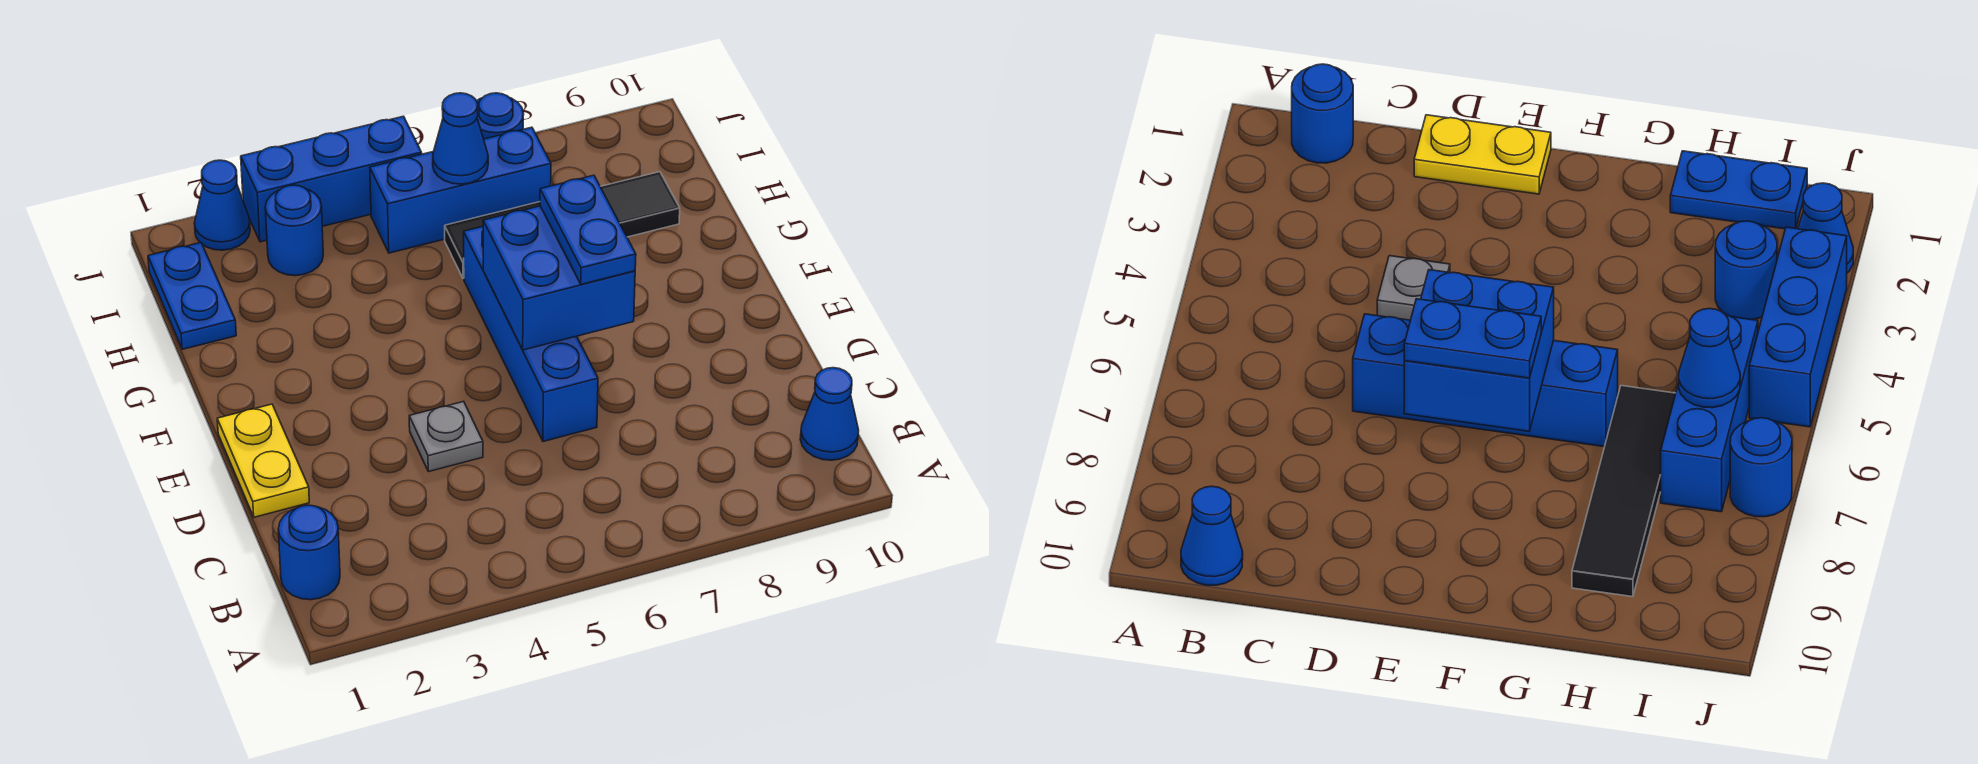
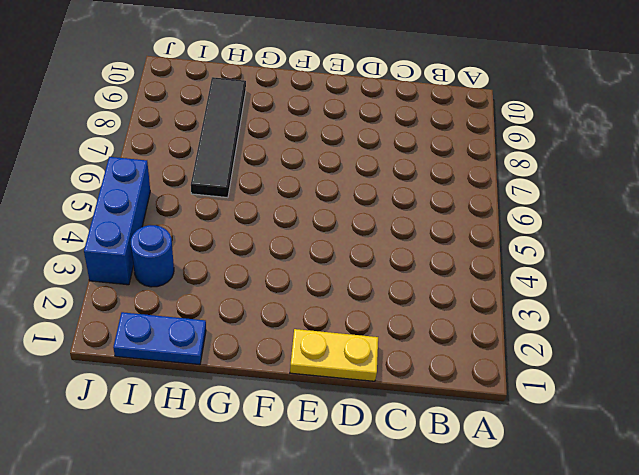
none -> blue 1x1 round brick [278,505,340,600]
none -> blue 1x1 cone [800,368,859,460]
none -> grey 1x1 plate [409,401,483,472]

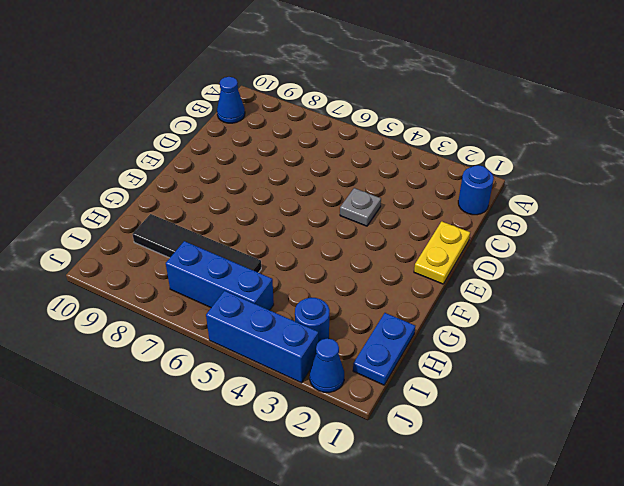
none -> blue 1x4 brick [464,226,598,442]
none -> blue 1x1 round brick [477,93,524,139]
none -> blue 2x2 brick [483,206,635,350]

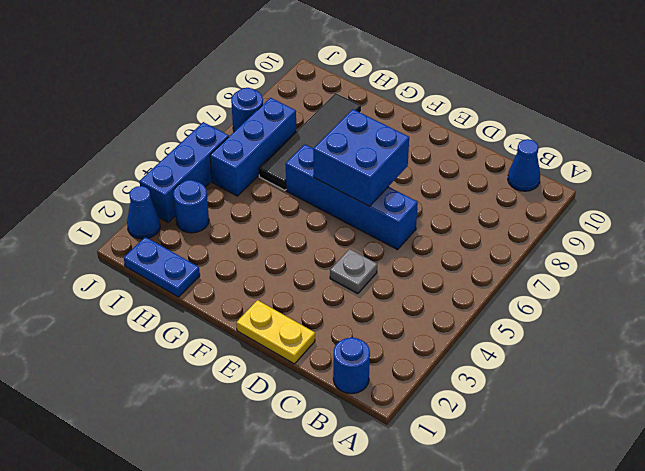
none -> blue 1x1 cone [433,93,488,184]
none -> blue 1x2 plate [540,175,636,284]

